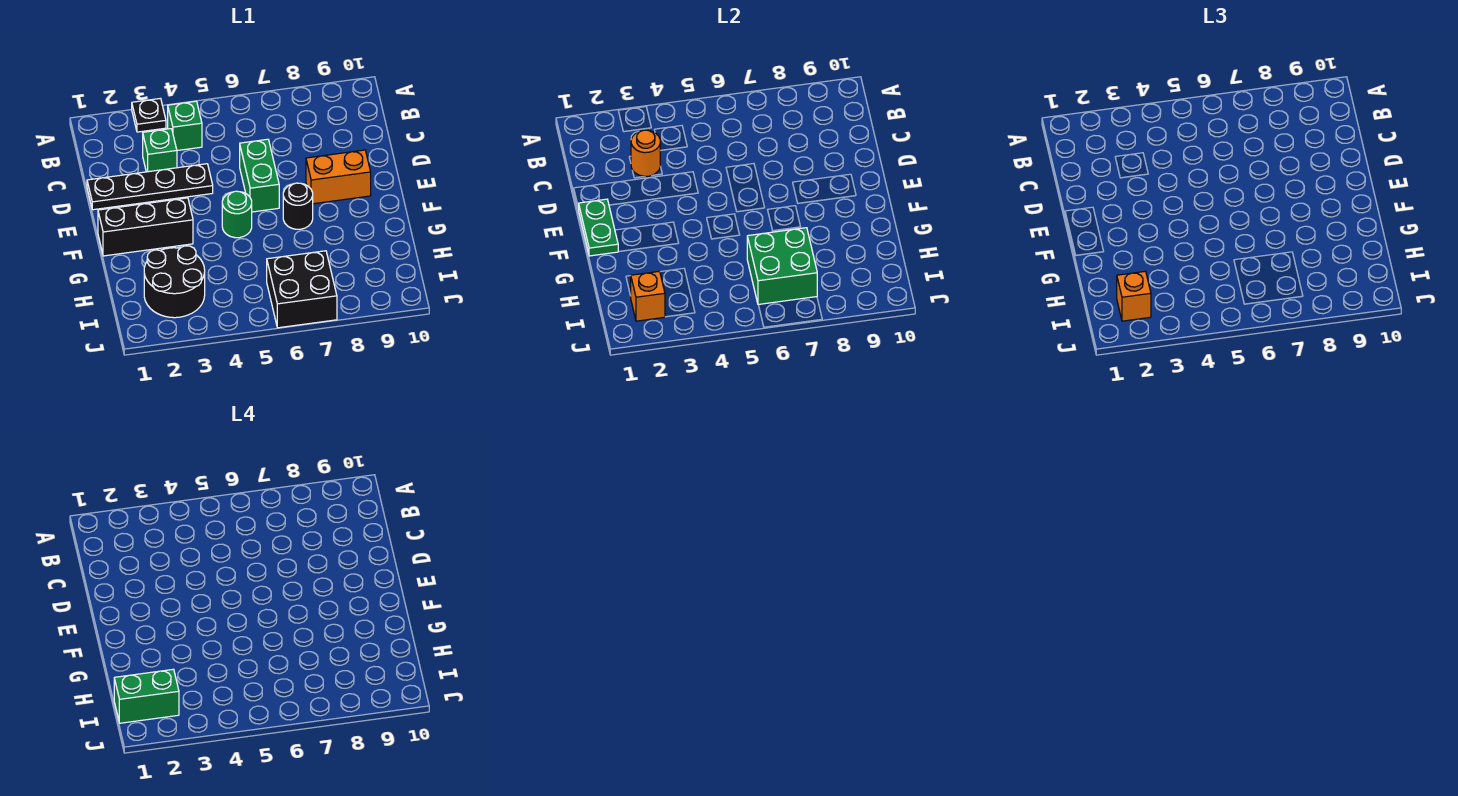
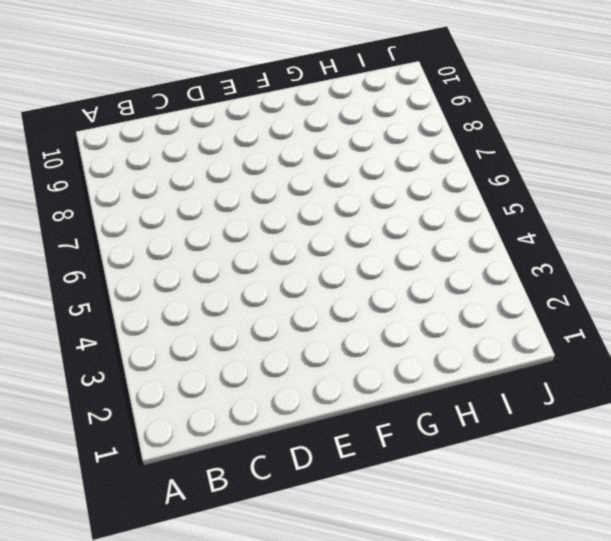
none -> black 1x1 plate [132,98,166,132]
none -> green 1x1 brick [168,101,202,151]
none -> green 1x1 brick [143,129,177,172]

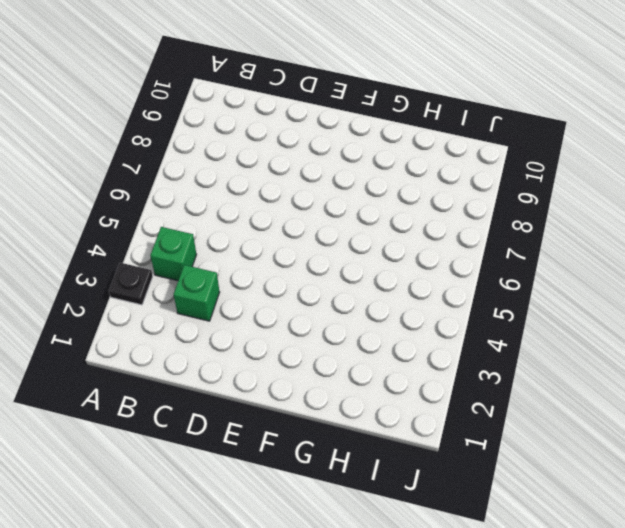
none -> black 1x4 plate [87,164,213,210]
none -> green 1x2 brick [240,139,279,212]
none -> orange 1x2 brick [306,150,371,204]

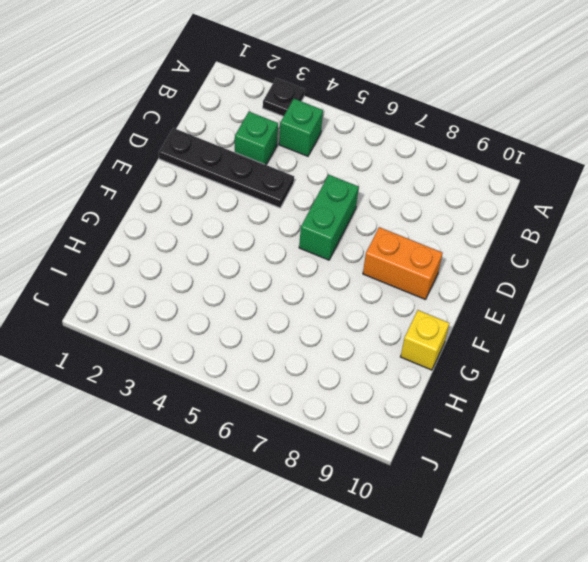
yellow 1x1 brick [401,310,449,370] -> none
none -> black 1x3 brick [98,198,193,256]
none -> green 1x1 round brick [222,191,252,238]
none -> black 1x1 round brick [283,183,313,229]

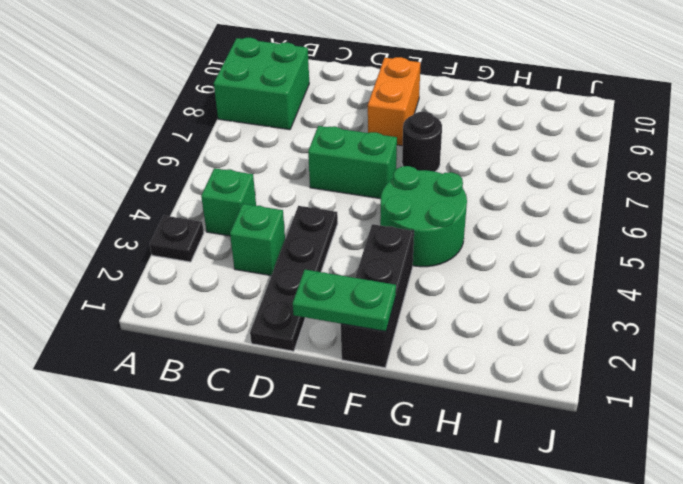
green 2x2 brick [214,38,309,130] -> green 2x2 brick moved to [747,228,817,304]
green 2x2 round brick [380,166,467,267] -> green 1x1 round brick [222,191,252,238]
none -> black 2x2 round brick [144,246,205,318]
none -> black 2x2 brick [267,251,337,328]
none -> orange 1x1 round brick [631,130,661,176]

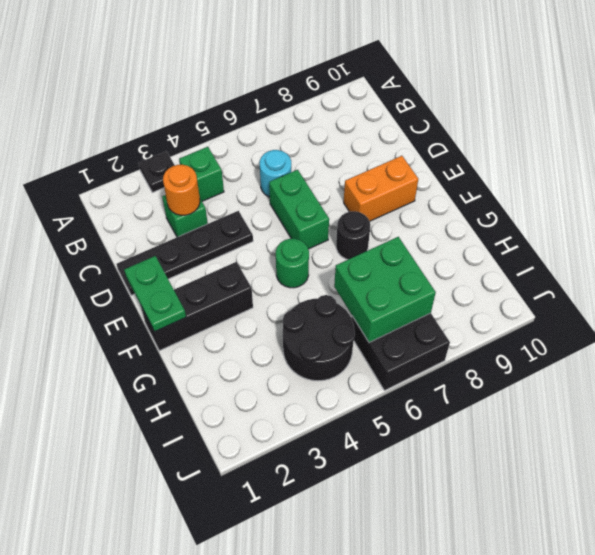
cyan 1x1 round brick [260,150,291,197] -> none
black 2x2 round brick [283,295,355,381] -> black 2x2 round brick moved to [144,246,205,318]
none -> orange 1x1 brick [630,271,665,321]
none -> orange 1x1 brick [1117,271,1151,321]
none -> green 1x2 brick [114,669,179,723]

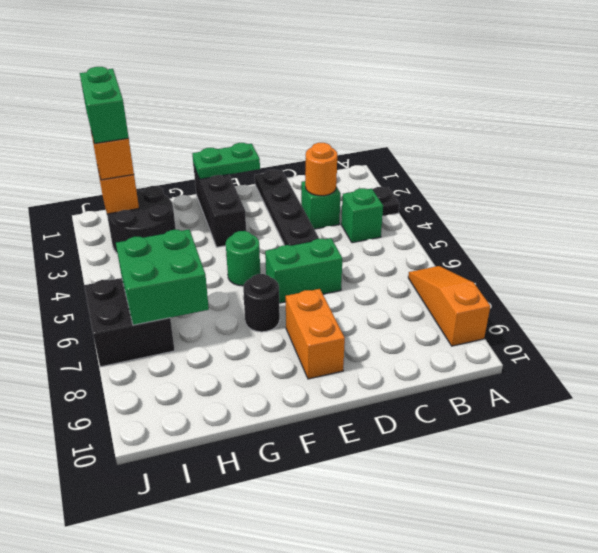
orange 1x3 slope [408,266,490,346] -> none

